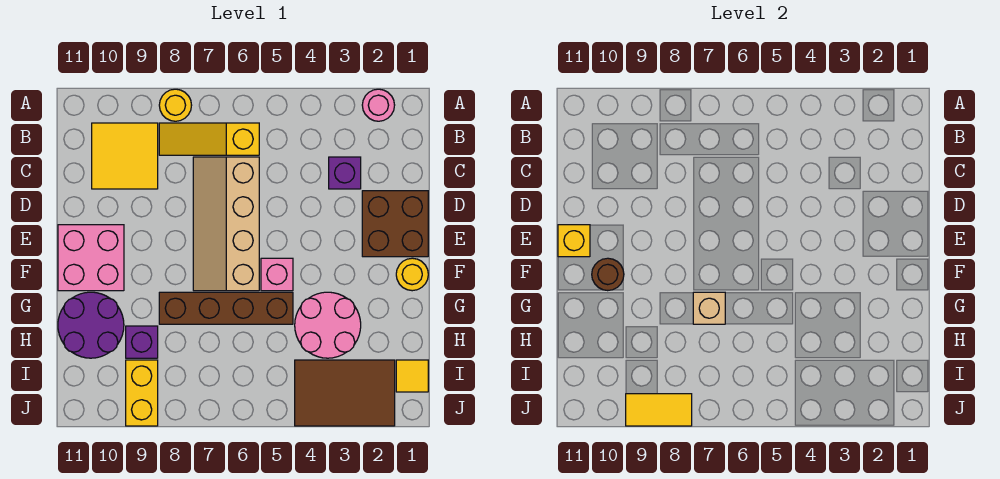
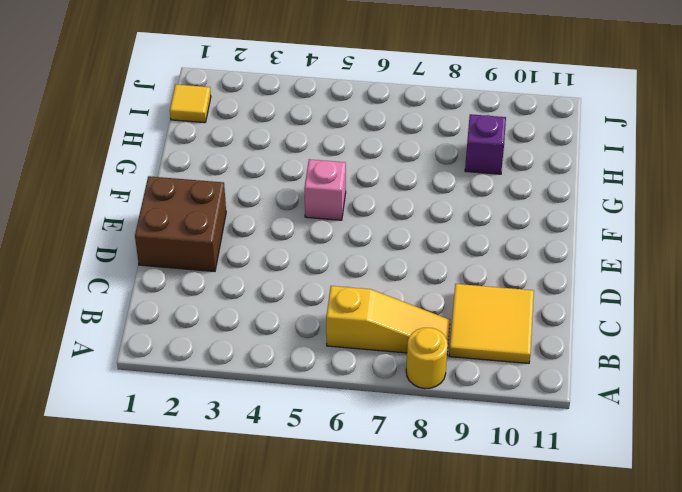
none -> pink 1x1 round brick [362,89,395,121]
none -> purple 1x1 brick [329,157,361,189]
none -> tan 2x4 slope [193,157,259,291]

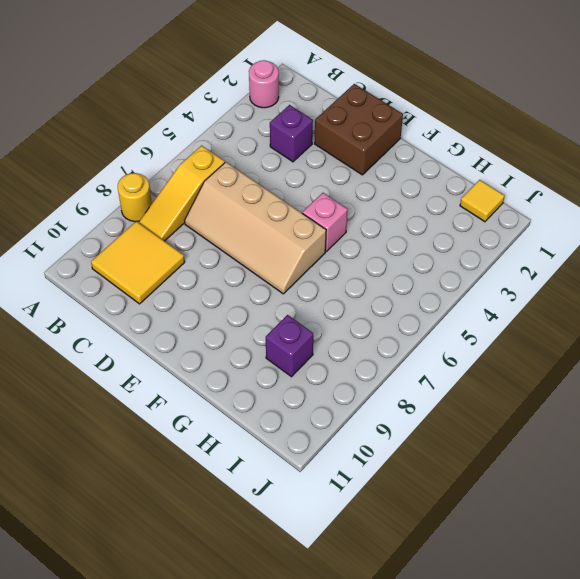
none -> pink 2x2 brick [58,225,124,291]
none -> yellow 1x1 round brick [396,258,428,291]
none -> pink 2x2 round brick [295,292,361,358]

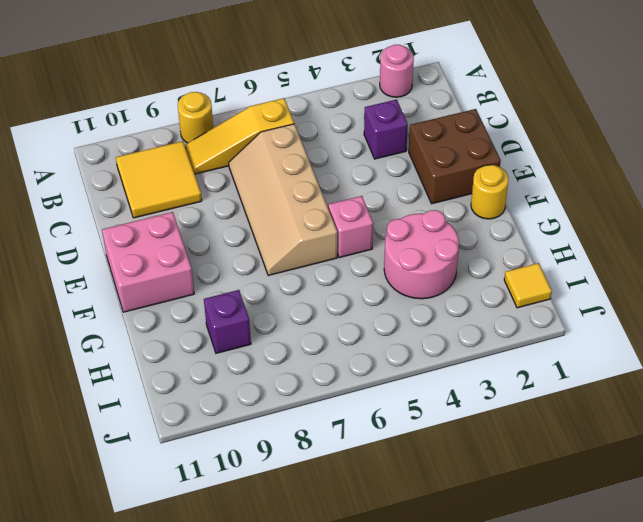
none -> brown 1x4 brick [159,292,293,324]
none -> purple 2x2 round brick [58,292,124,358]
none -> brown 2x3 tile [295,360,395,426]

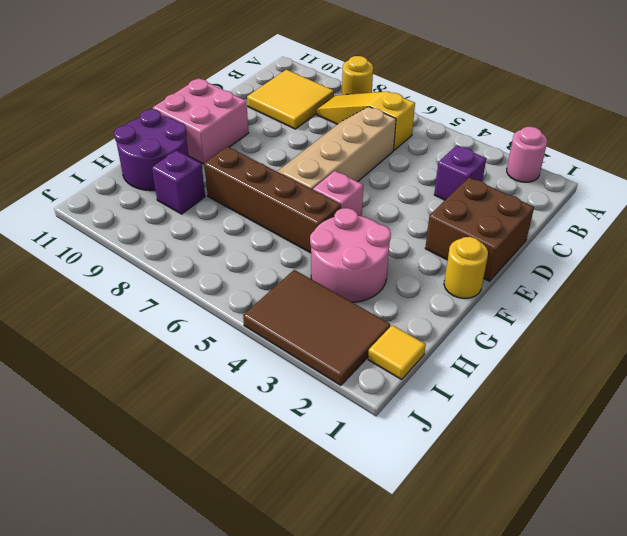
none -> yellow 1x2 brick [126,360,158,426]
none -> yellow 1x1 brick [558,225,590,257]
none -> brown 1x1 round brick [592,258,624,291]

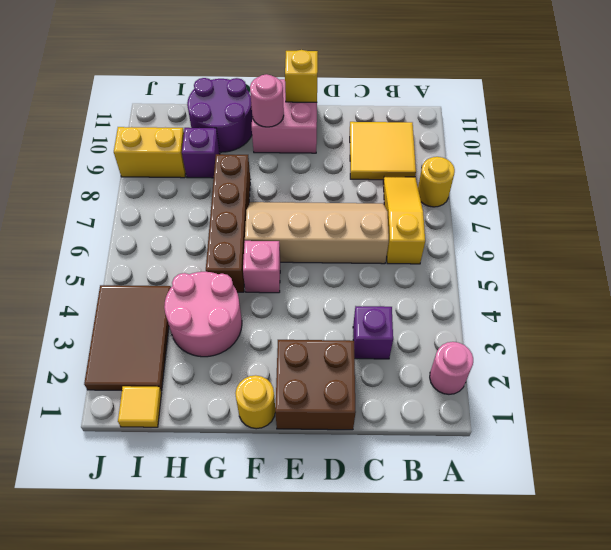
pink 1x1 round brick [250,74,284,127] -> brown 1x1 round brick [592,258,624,291]
none -> tan 1x1 brick [693,292,725,324]
none -> yellow 1x2 tile [626,394,692,426]

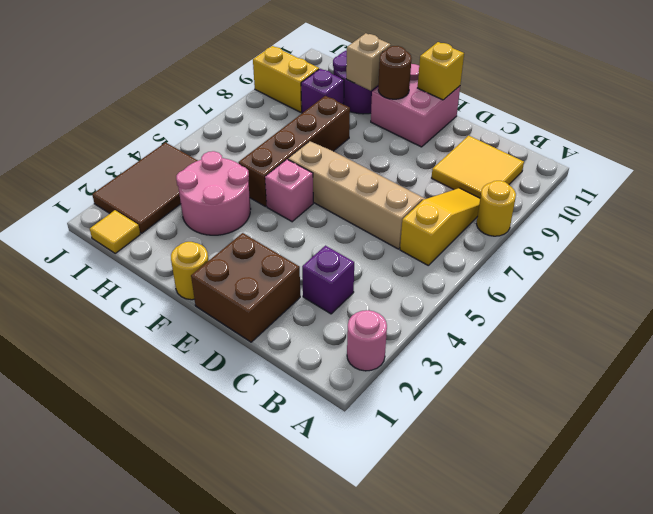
tan 1x1 brick [346,33,391,91] -> tan 1x1 brick moved to [693,292,725,324]
none -> yellow 1x2 tile [626,394,692,426]

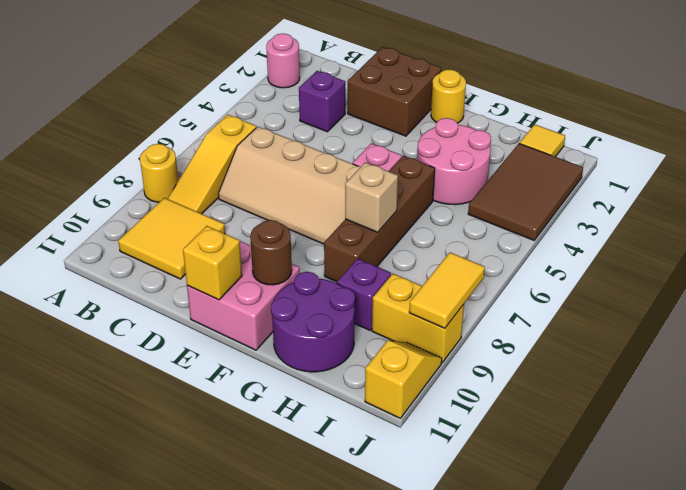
yellow 1x2 slope [365,341,442,418] -> none

